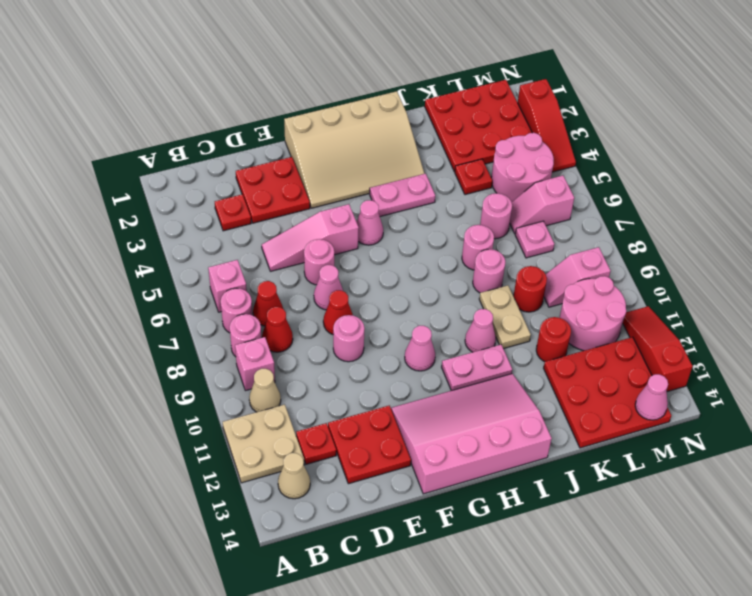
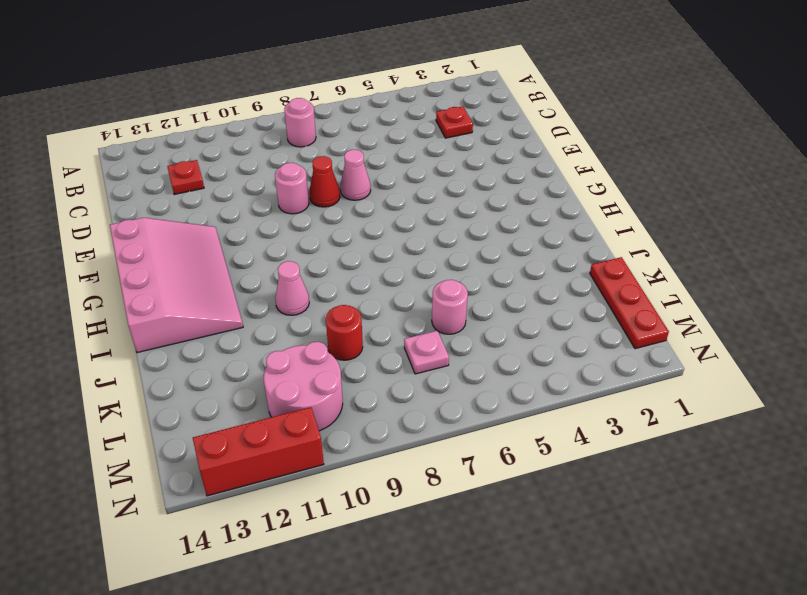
red 1x3 plate [590,257,669,349] -> red 3x3 plate [425,80,532,172]
red 1x3 brick [193,407,324,496] -> red 1x3 slope [623,306,692,392]
none -> tan 2x2 plate [223,404,304,483]
none -> pink 1x1 brick [208,260,247,312]
none -> pink 1x1 round brick [221,288,252,333]
none -> pink 1x1 brick [235,337,275,391]

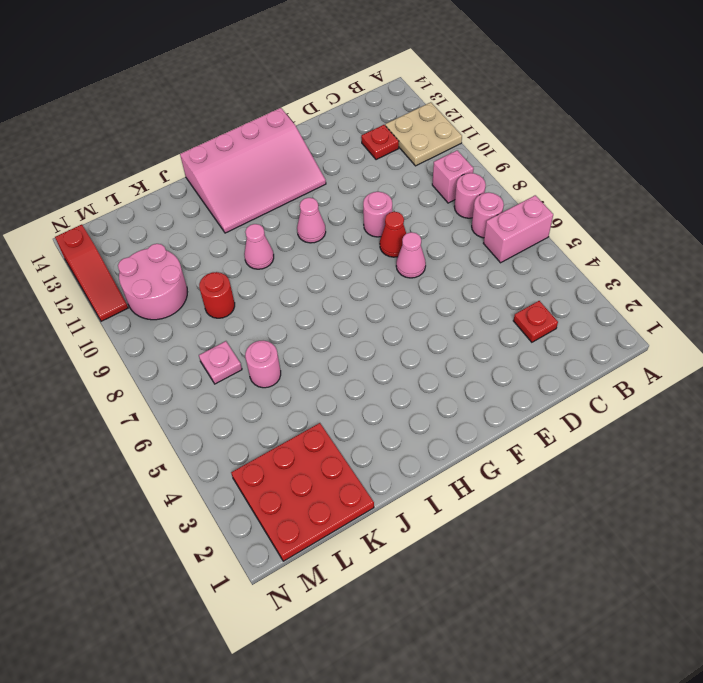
pink 1x2 brick [483,195,553,263] -> pink 1x1 brick [208,260,247,312]
none -> tan 1x1 cone [249,369,281,412]
none -> tan 1x1 cone [278,453,310,499]
none -> red 1x1 cone [253,281,283,326]
none -> red 1x1 cone [262,307,293,352]

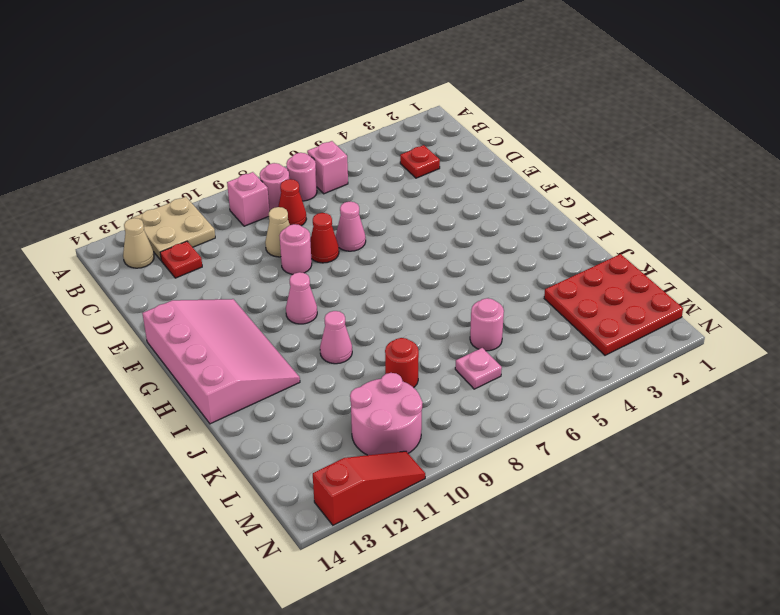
tan 1x1 cone [265,207,290,257] -> tan 1x1 cone moved to [249,369,281,412]
none -> red 1x1 cone [253,281,283,326]
none -> red 2x2 plate [236,157,310,223]
none -> pink 1x3 slope [262,204,359,271]
none -> red 2x2 plate [328,405,411,484]

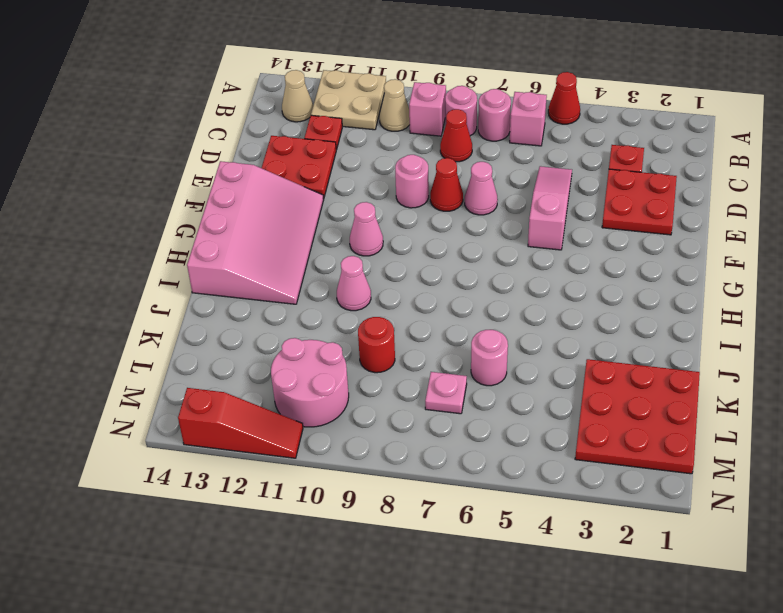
red 1x1 cone [548,72,580,124] -> red 1x1 cone moved to [253,281,283,326]
none -> pink 1x1 round brick [304,239,334,285]
none -> tan 3x4 slope [284,91,424,208]
none -> pink 1x1 cone [356,200,383,245]
none -> pink 1x2 plate [370,174,435,217]

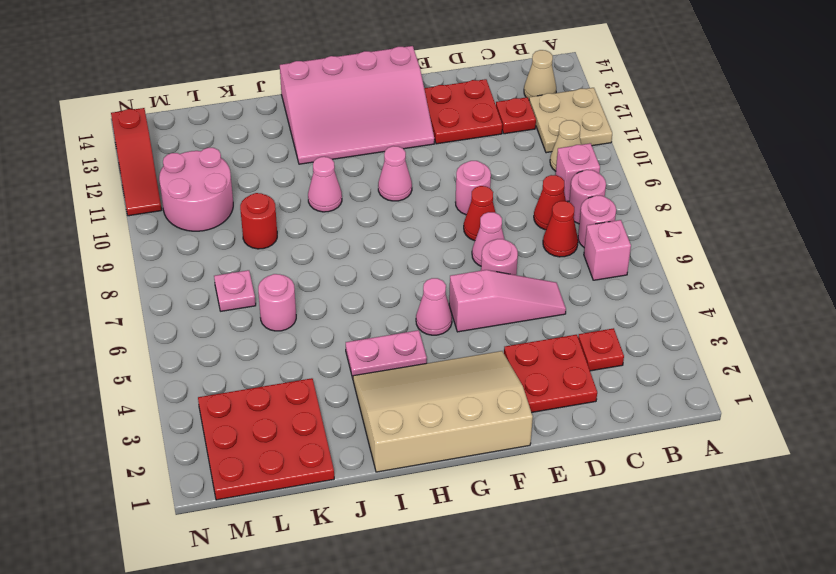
none -> pink 1x2 plate [442,345,512,391]
none -> pink 1x1 round brick [462,225,494,270]
none -> pink 1x1 round brick [473,249,506,293]
none -> tan 1x2 plate [479,285,531,349]

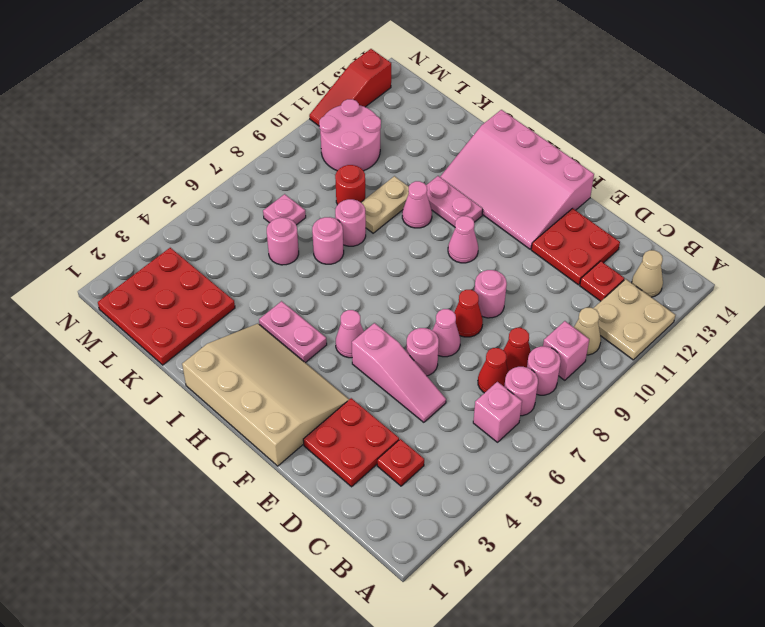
none -> red 1x1 plate [455,159,492,195]
none -> red 1x1 round brick [536,317,571,362]
none -> red 3x3 plate [544,337,671,448]
none -> pink 2x2 round brick [491,133,554,202]

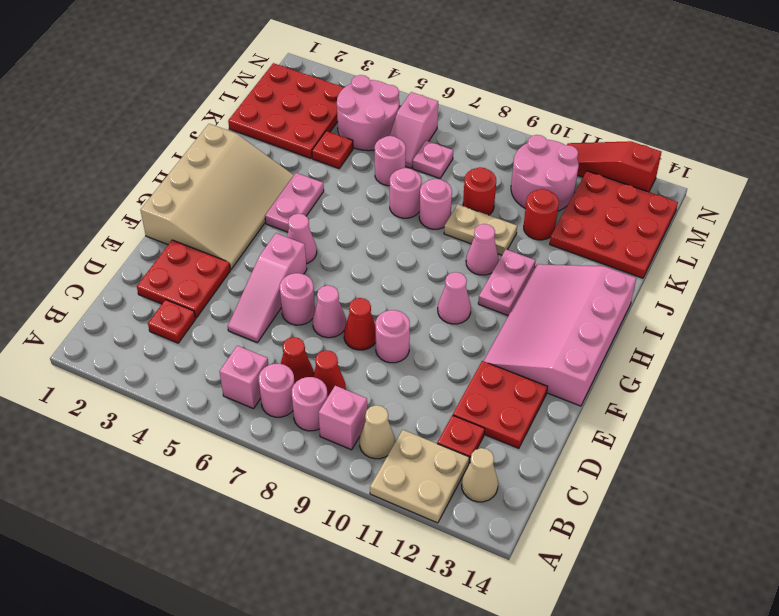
none -> pink 1x2 slope [544,247,611,307]
none -> red 1x3 slope [518,79,576,172]
none -> pink 1x1 cone [635,374,668,420]

